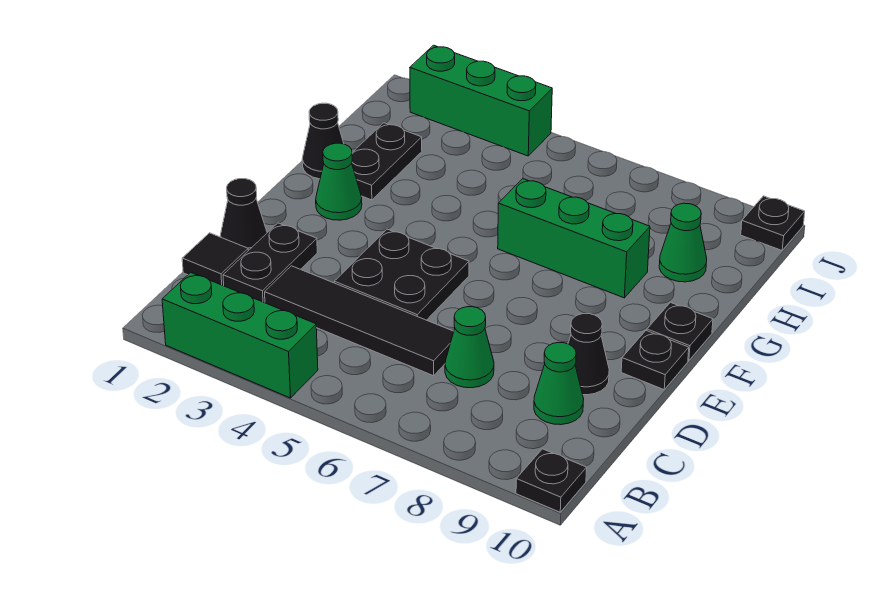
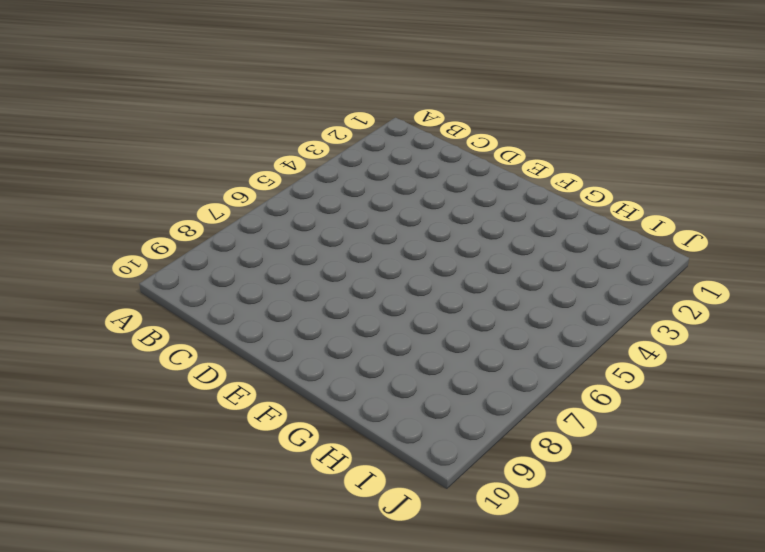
none -> green 1x3 brick [162,272,318,398]
none -> black 1x1 plate [516,449,587,512]
none -> black 1x1 tile [182,233,248,286]

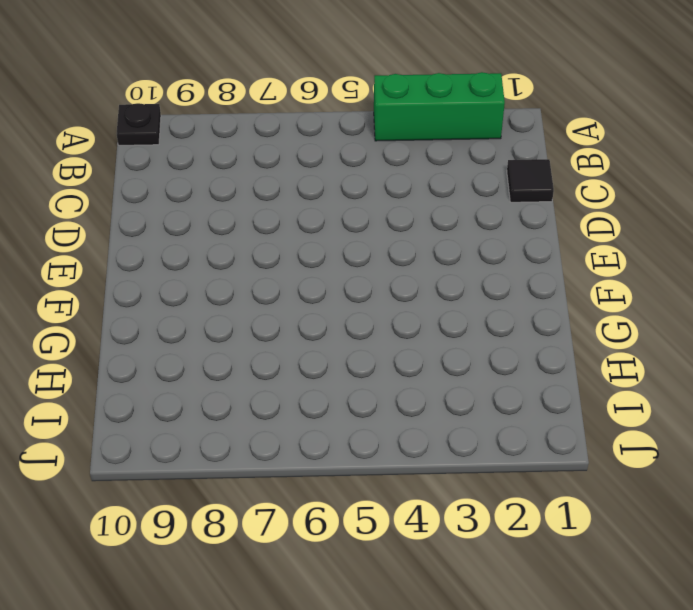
none -> black 1x2 plate [223,223,317,303]
none -> black 1x4 tile [265,266,454,376]
none -> green 1x1 cone [445,307,494,388]

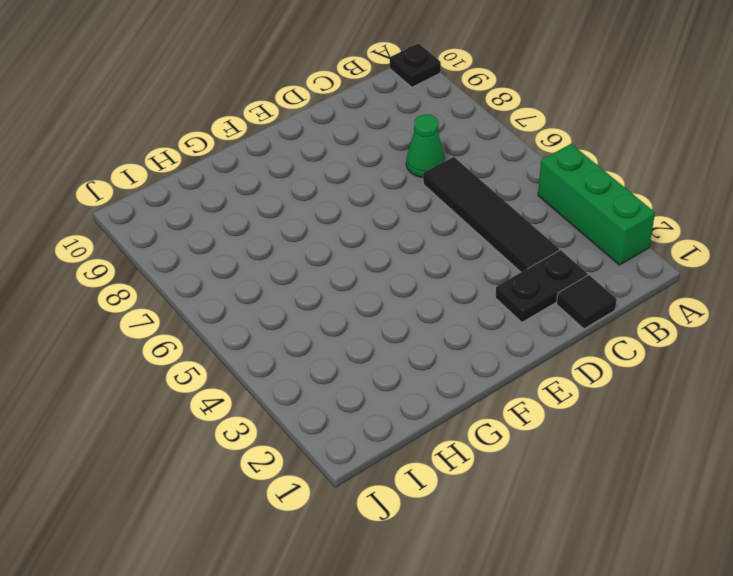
none -> green 1x1 cone [534,343,584,425]
none -> black 1x1 cone [221,179,267,251]
none -> black 2x2 plate [334,229,469,320]

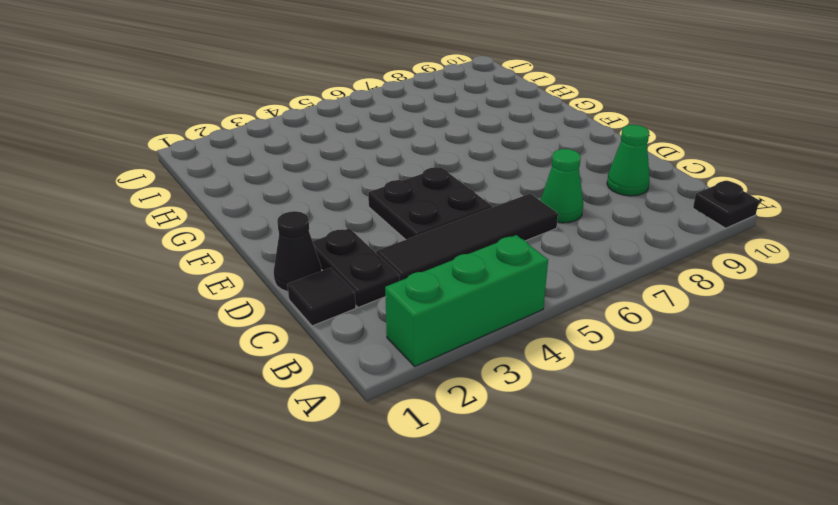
none -> black 1x1 cone [568,314,609,395]
none -> black 1x1 plate [621,331,689,390]
none -> green 1x1 cone [316,143,362,220]

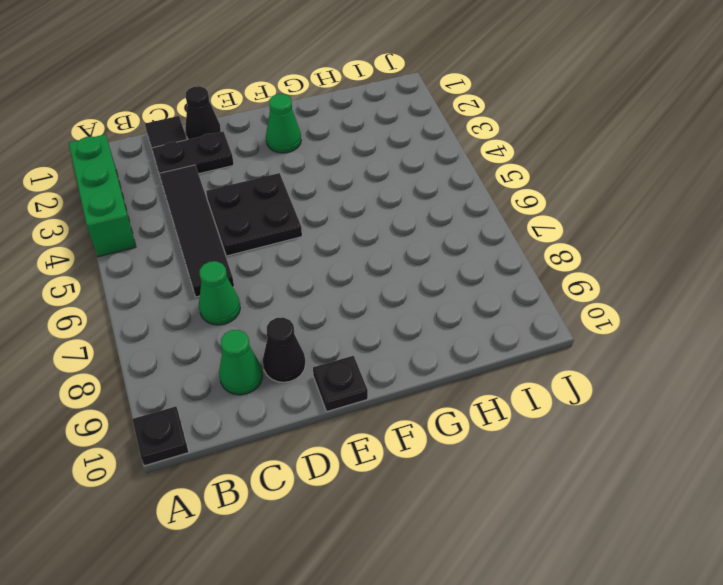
none -> black 1x1 plate [647,303,713,361]
none -> black 1x1 cone [302,103,344,179]
none -> black 1x2 plate [352,123,422,200]

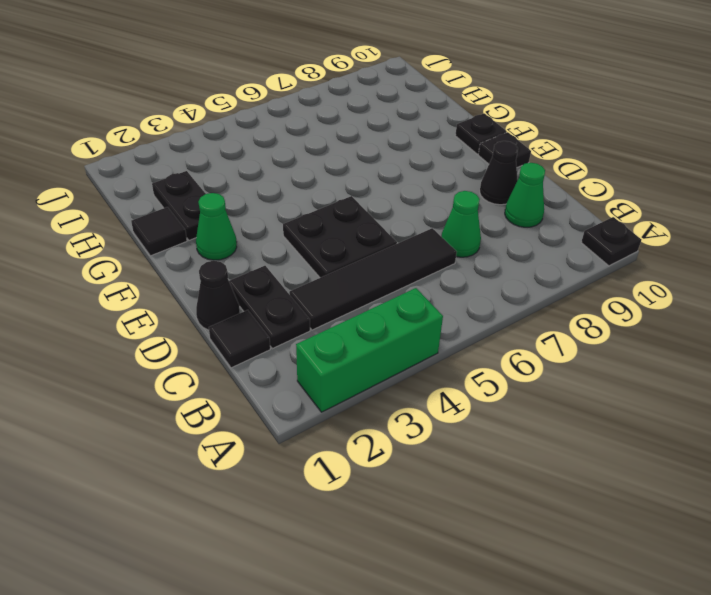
black 1x1 tile [131,207,187,256] -> black 1x1 cone [302,103,344,179]
none -> green 1x3 brick [498,179,650,298]
none -> green 1x1 cone [659,203,707,282]
none -> green 1x3 brick [410,45,552,156]

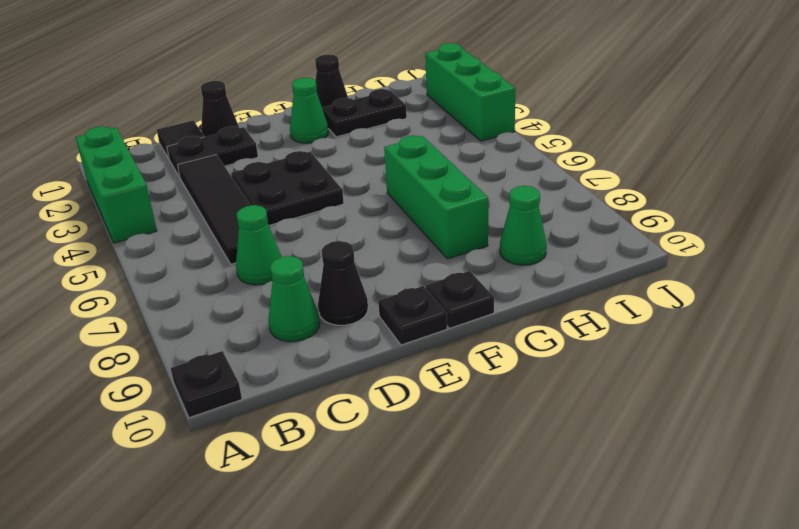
none -> black 1x1 plate [741,196,805,250]

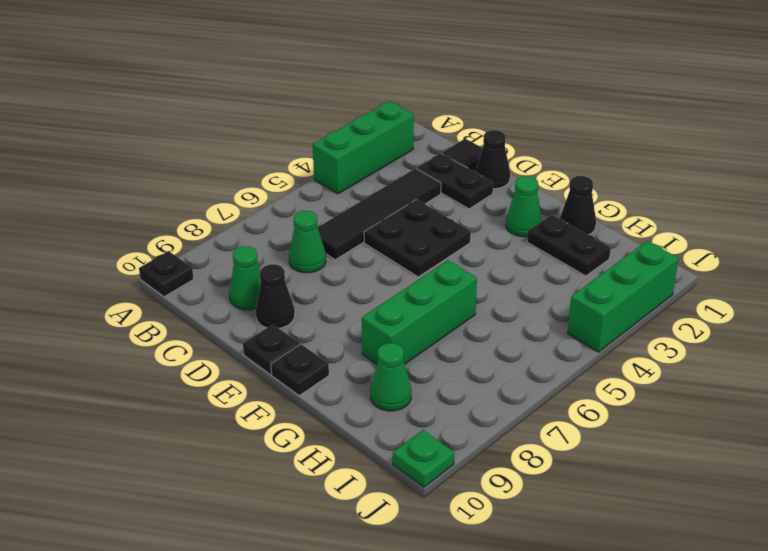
green 1x1 plate [393,430,455,487] -> black 1x1 plate [741,196,805,250]

